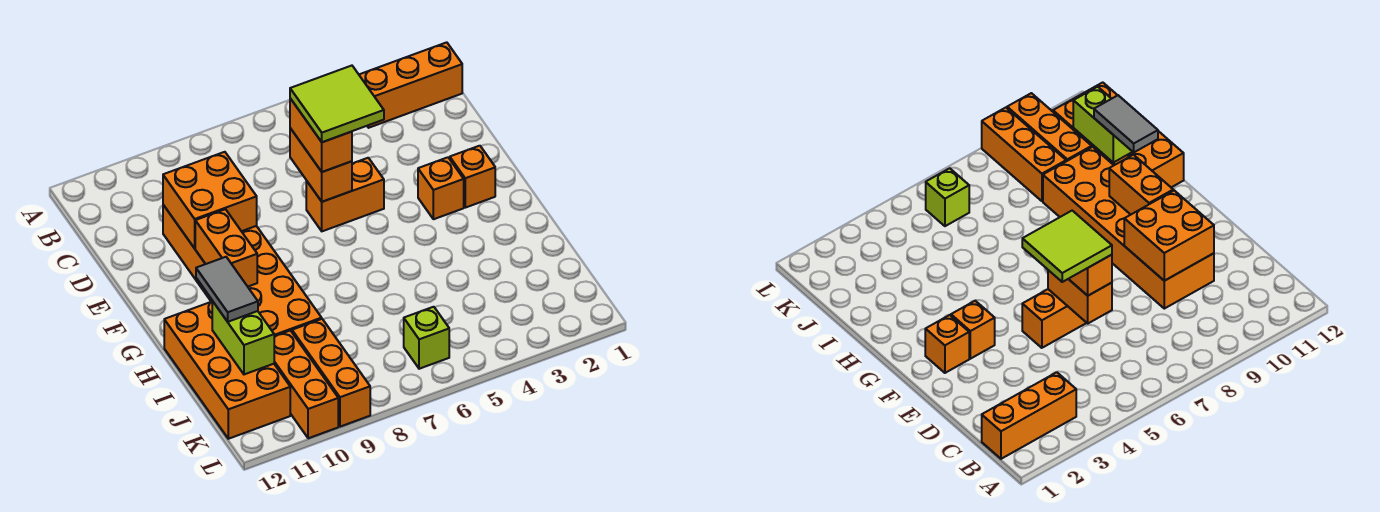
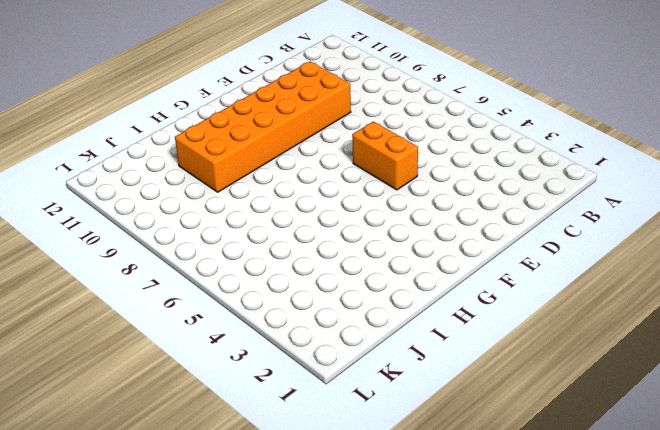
none -> orange 1x3 brick [359,42,462,128]
none -> orange 1x1 brick [450,146,495,208]
none -> orange 1x1 brick [418,157,464,219]

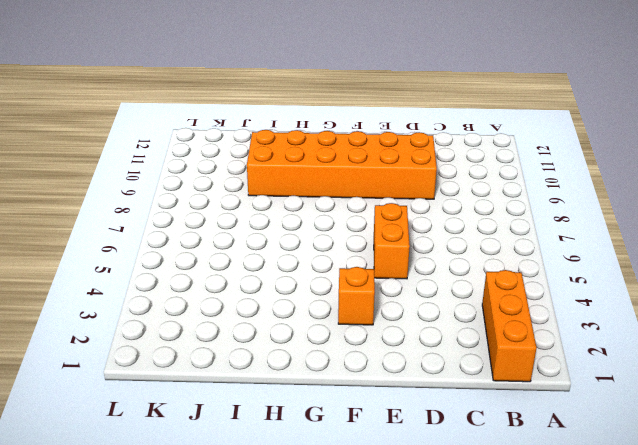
none -> orange 1x1 brick [450,146,495,208]
none -> orange 2x4 brick [164,302,290,439]
none -> orange 1x3 brick [292,319,370,427]

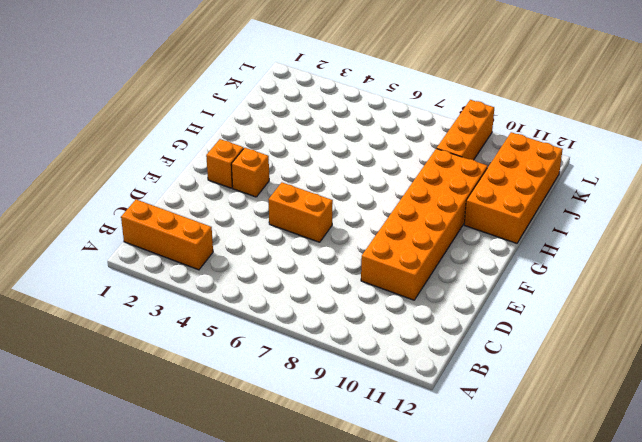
none -> orange 1x3 brick [274,331,338,438]
none -> lime 1x1 brick [404,307,449,369]
none -> orange 1x2 brick [290,128,352,202]

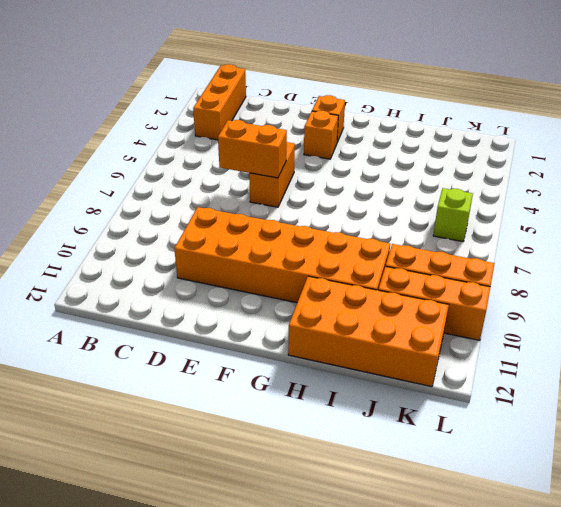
none -> orange 2x2 brick [163,152,257,248]
none -> orange 1x2 brick [195,209,257,287]
none -> lime 1x2 brick [212,301,274,374]

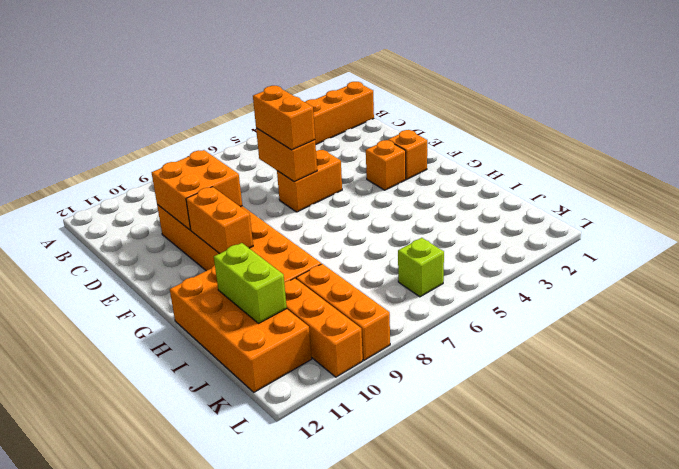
none -> grey 1x2 tile [196,257,258,322]
none -> lime 2x2 tile [290,66,384,142]

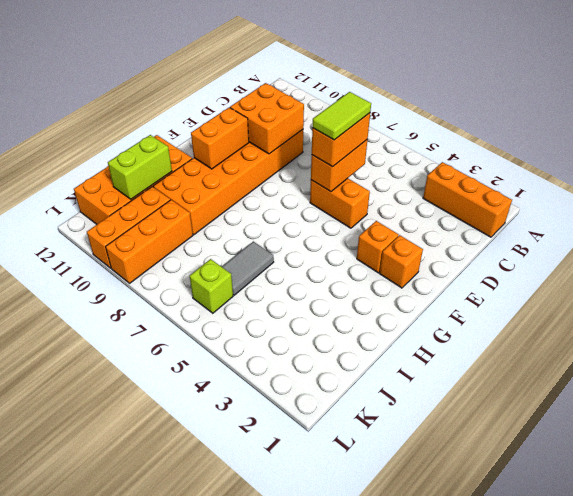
lime 1x2 tile [312,92,371,140] -> lime 2x2 tile [290,66,384,142]
grey 1x2 tile [222,241,274,295] -> grey 1x2 tile moved to [196,257,258,322]

